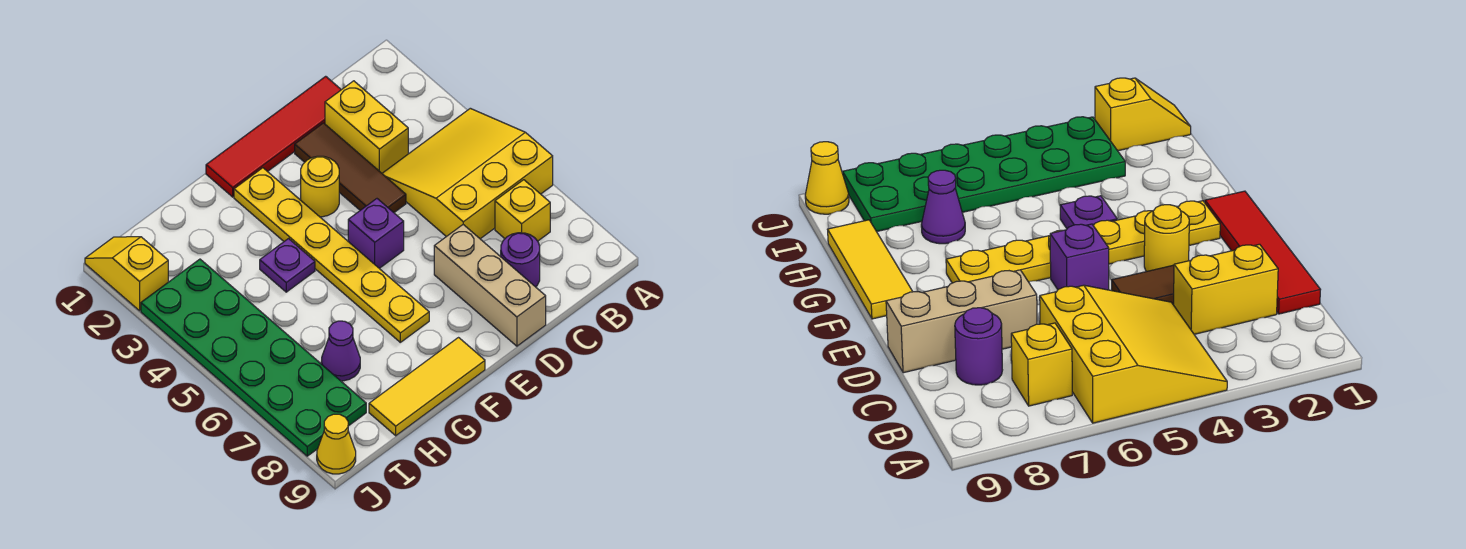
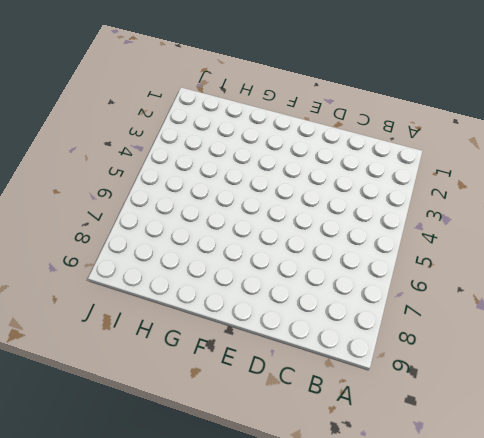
none -> yellow 3x3 slope [382,108,553,239]
none -> yellow 1x1 brick [495,180,550,241]
none -> red 1x4 tile [206,76,341,197]

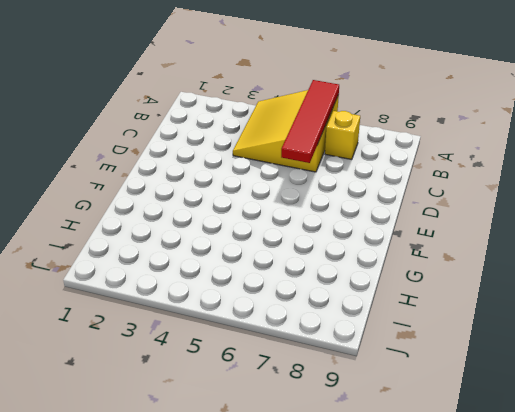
red 1x4 tile [281,80,339,163] -> red 1x4 tile moved to [206,76,341,197]
none -> yellow 1x2 brick [325,81,408,173]
none -> purple 1x1 round brick [501,233,540,287]
none -> brown 1x3 tile [295,123,406,212]

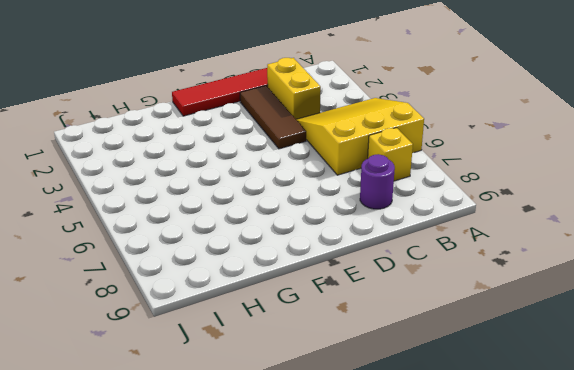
none -> tan 1x3 brick [434,225,546,346]
none -> yellow 1x1 round brick [301,156,339,217]
none -> purple 1x1 brick [348,199,404,268]

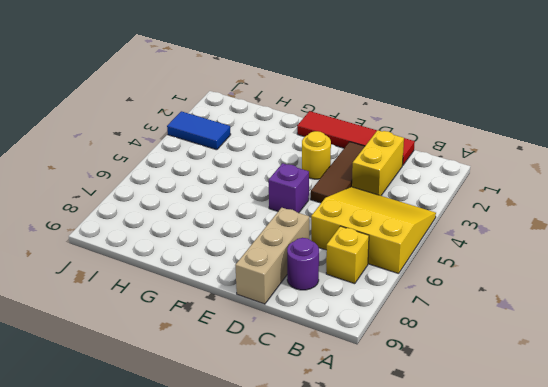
blue 1x2 tile [167,111,231,150] -> green 2x6 plate [141,259,366,456]
none -> yellow 1x6 plate [234,168,429,342]
none -> yellow 1x3 tile [369,338,485,436]
none -> purple 1x1 plate [260,239,315,292]

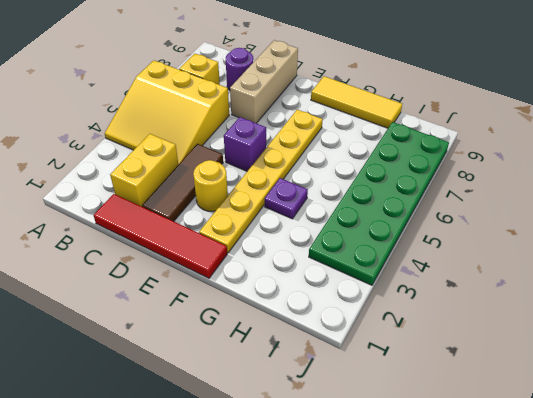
none -> purple 1x1 cone [321,321,360,381]
none -> yellow 1x2 slope [85,237,168,311]
none -> yellow 1x1 cone [317,414,356,474]

